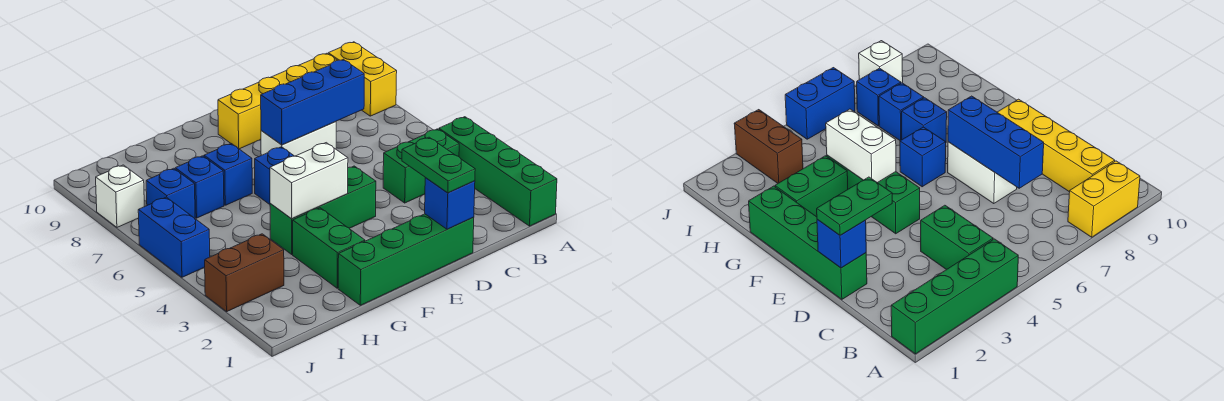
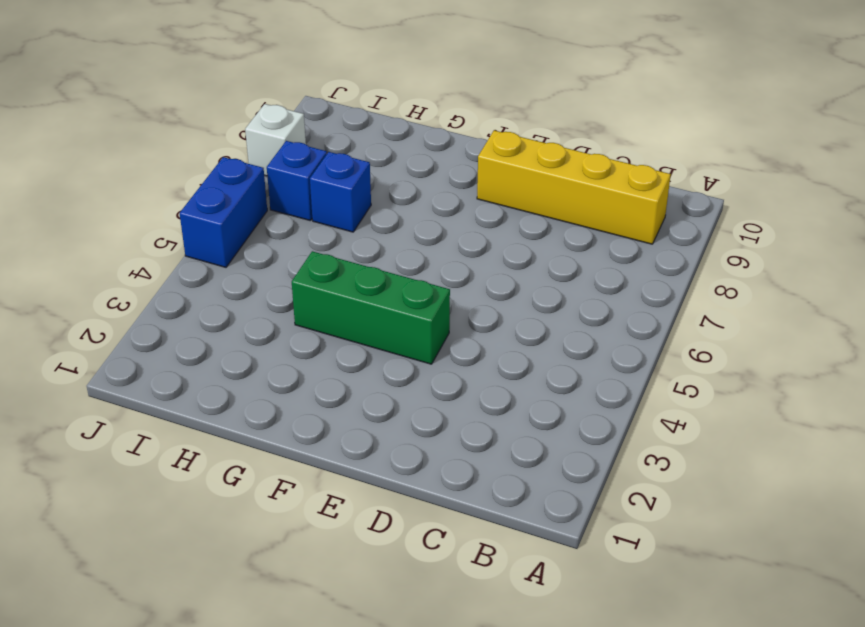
none -> green 1x4 brick [439,117,557,226]
none -> yellow 1x2 brick [328,42,397,116]
none -> green 1x2 brick [383,129,459,203]

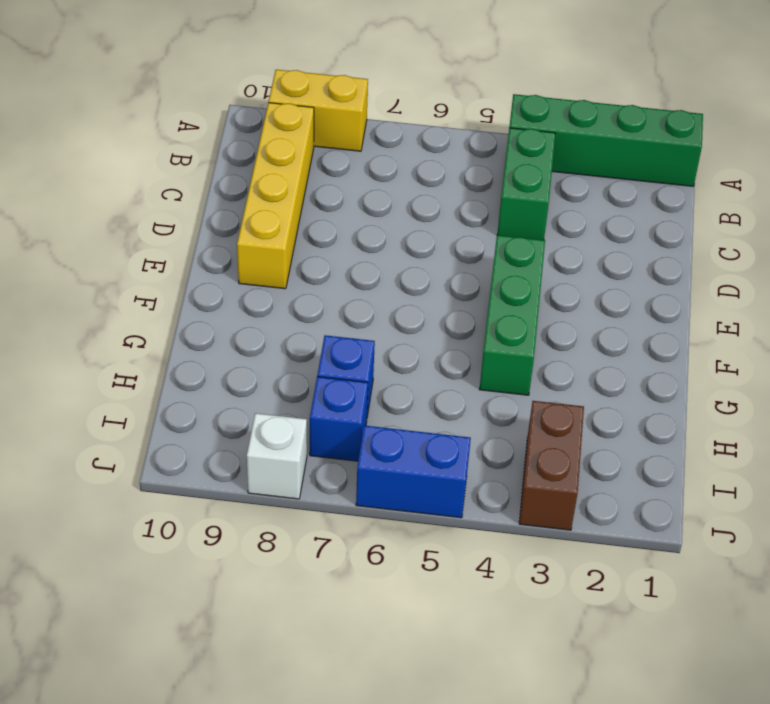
none -> green 1x4 brick [338,214,474,305]
none -> white 1x2 brick [261,122,336,156]
none -> blue 1x1 brick [255,147,294,204]

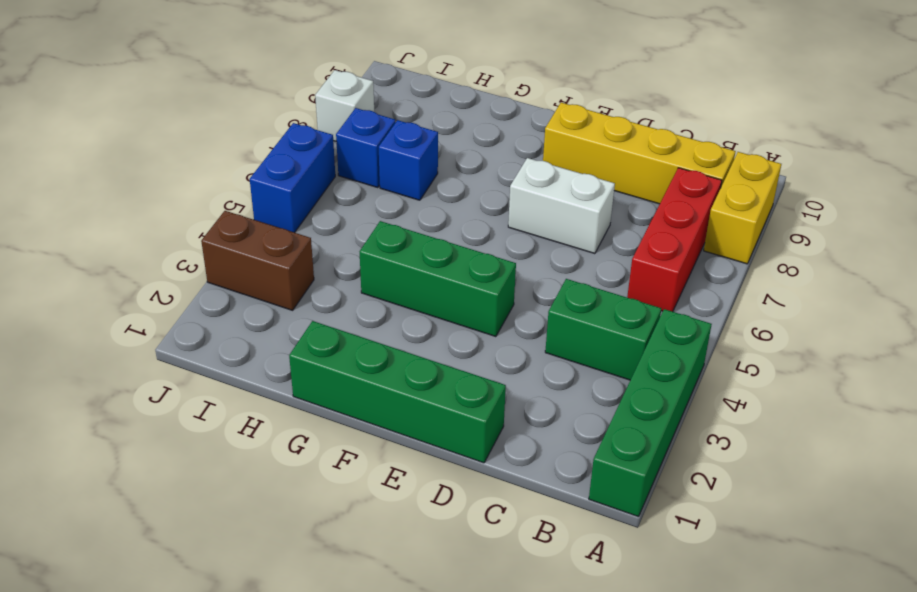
red 1x3 brick [627,168,722,312] -> none
none -> blue 1x1 brick [255,147,294,204]
none -> green 1x2 brick [293,208,365,288]
none -> blue 1x1 brick [204,144,252,205]

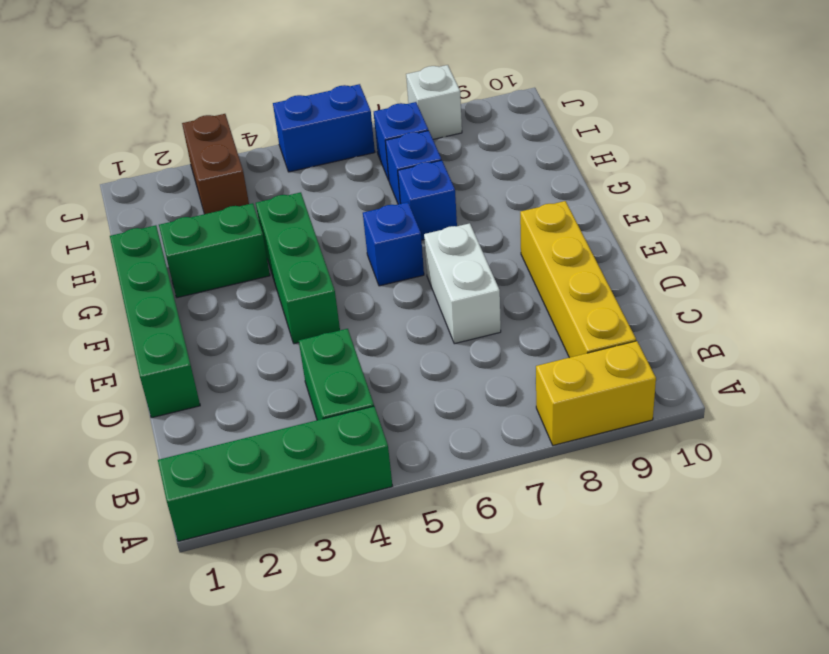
none -> blue 1x3 brick [261,59,364,145]
none -> blue 1x1 brick [425,178,475,229]
none -> white 1x2 brick [270,143,348,219]

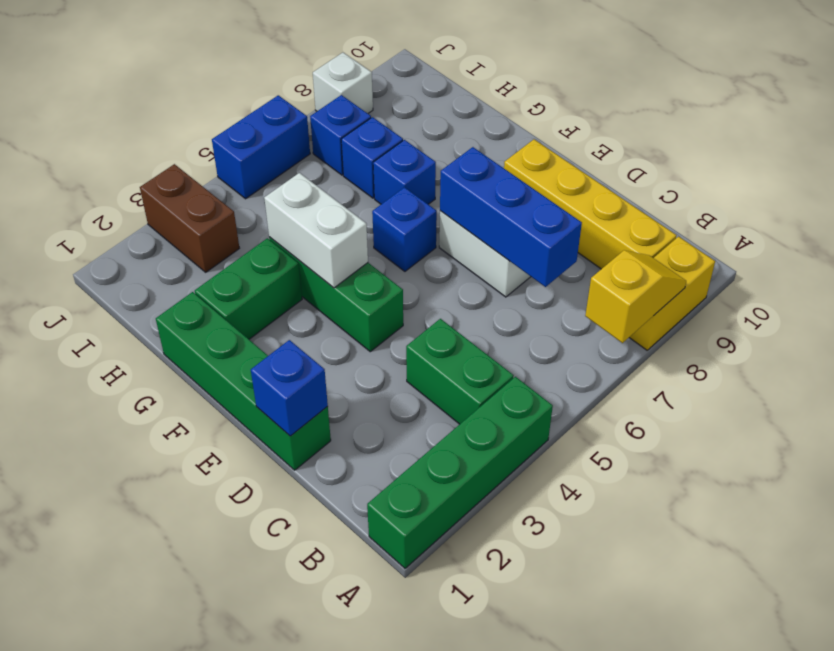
yellow 1x2 slope [585,250,686,343] -> none
none -> green 1x2 plate [402,137,475,193]

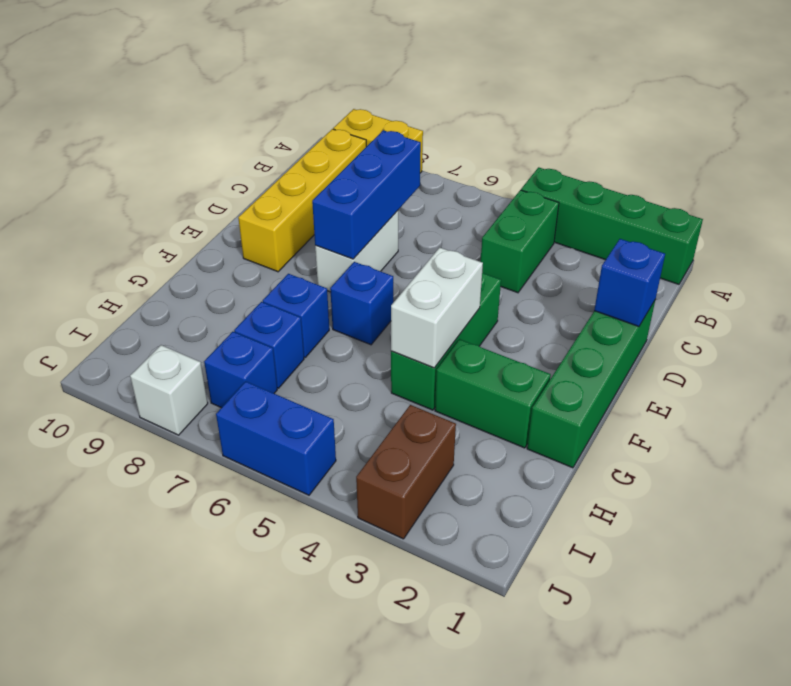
none -> green 1x2 plate [402,137,475,193]

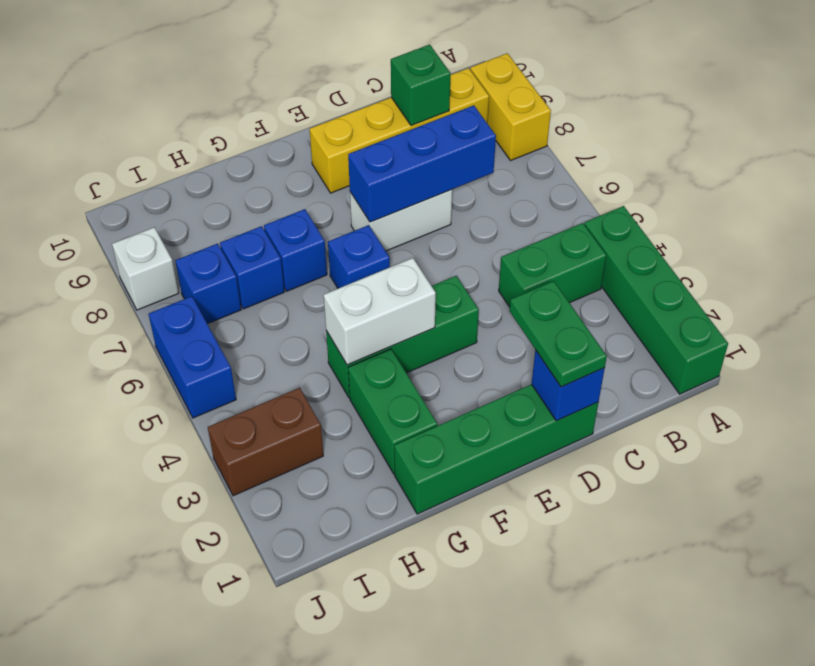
green 1x1 brick [391,45,451,126] -> none

